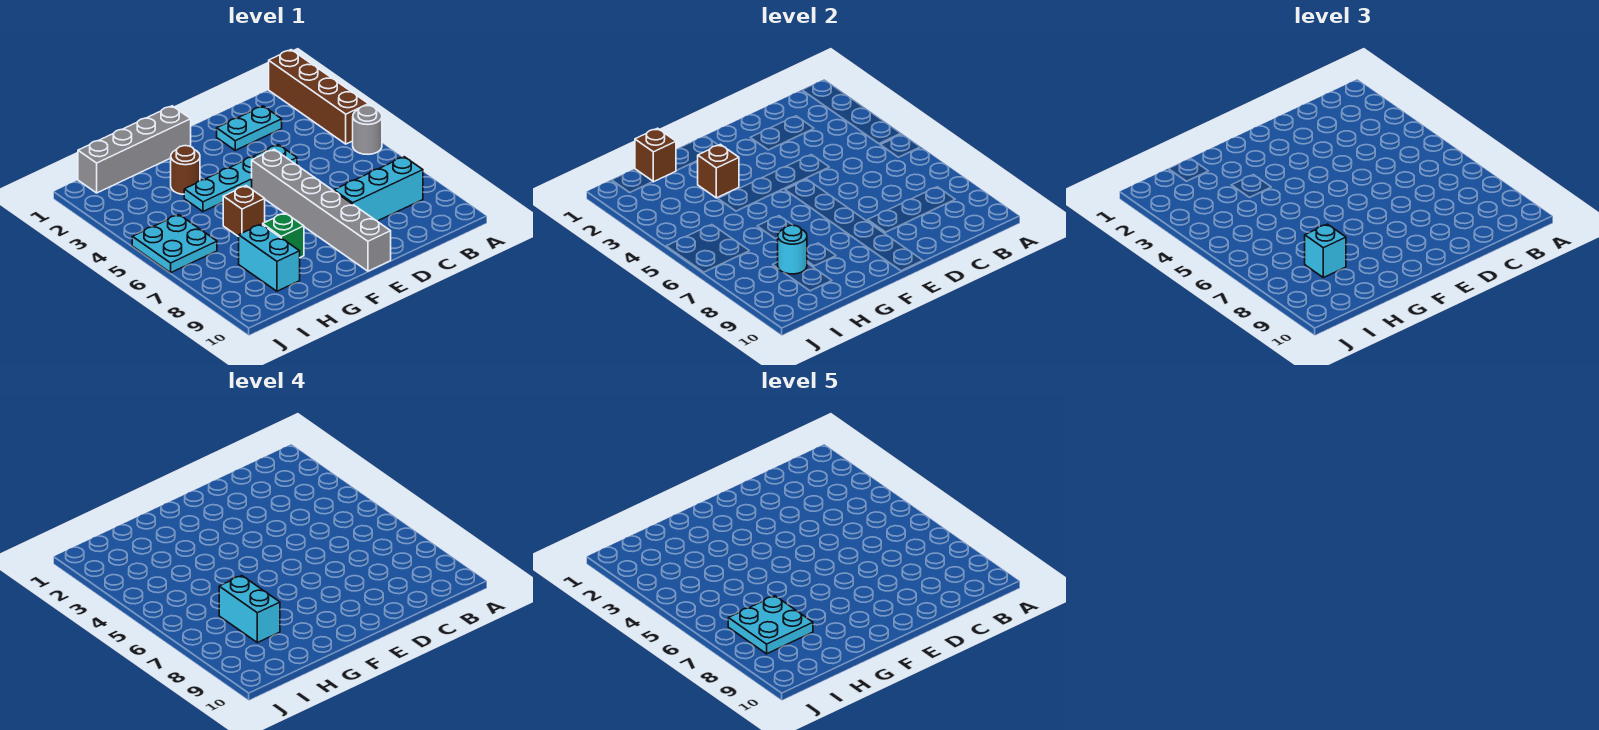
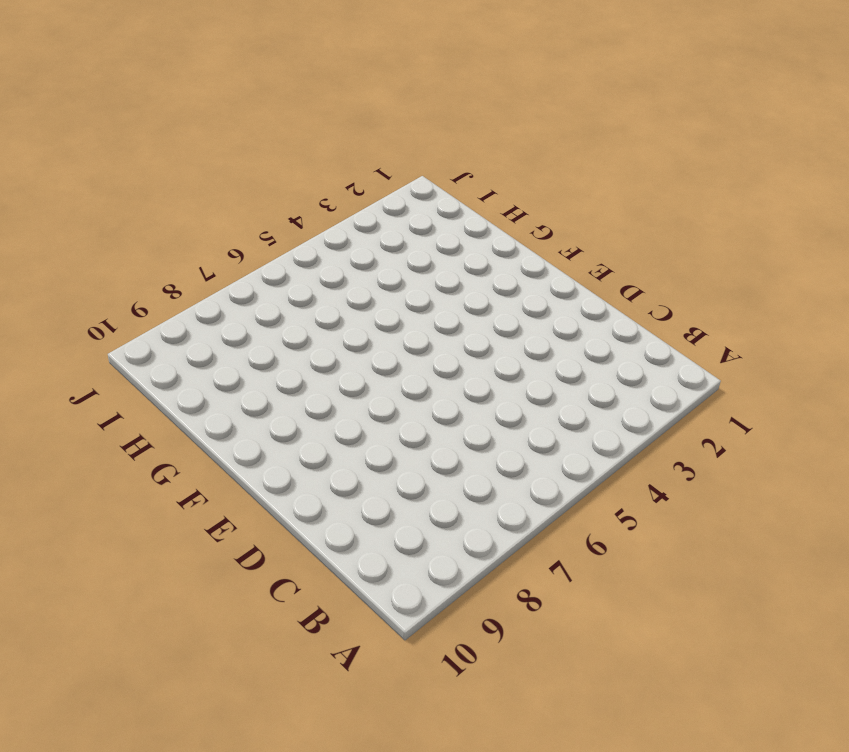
none -> brown 1x4 brick [269,50,368,144]
none -> grey 1x1 round brick [353,106,382,154]
none -> cyan 1x3 brick [334,157,423,221]

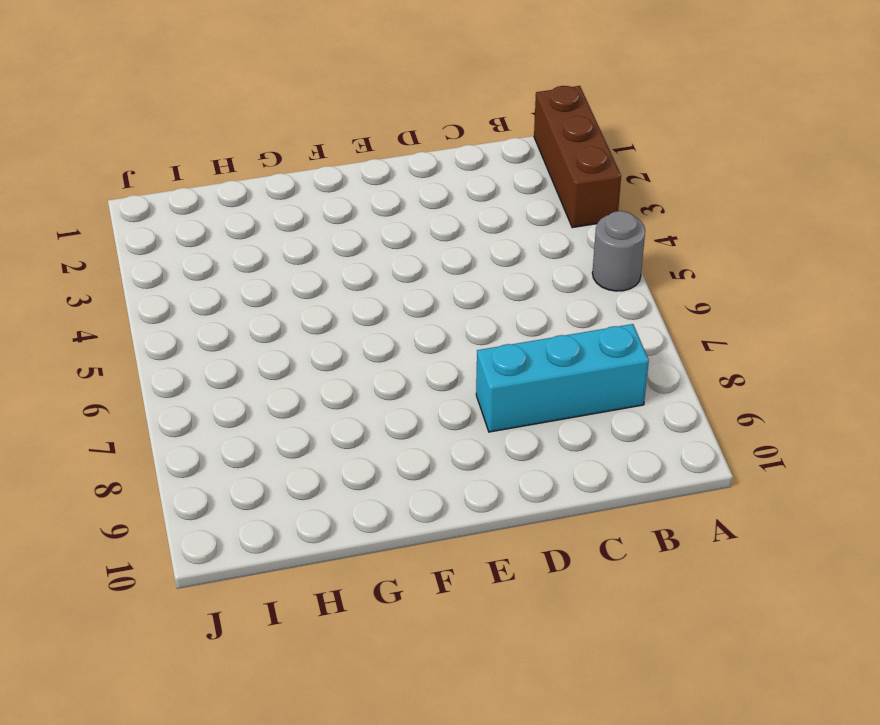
brown 1x3 brick [534,86,621,228] -> brown 1x4 brick [269,50,368,144]
none -> cyan 1x2 plate [217,106,282,150]
none -> cyan 1x4 plate [184,145,297,211]
none -> grey 1x6 brick [252,149,391,271]

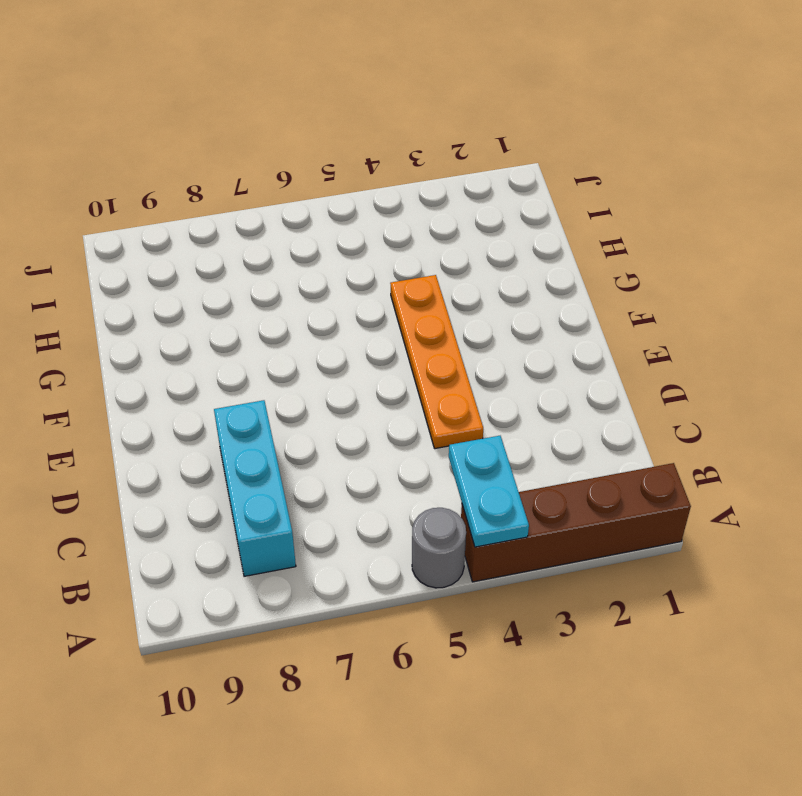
cyan 1x2 plate [449,436,529,547] -> cyan 1x2 plate moved to [217,106,282,150]
orange 1x4 plate [390,275,483,449] -> cyan 1x4 plate [184,145,297,211]
none -> grey 1x6 brick [252,149,391,271]
none -> grey 1x4 brick [78,106,191,193]
none -> brown 1x1 round brick [171,146,200,194]

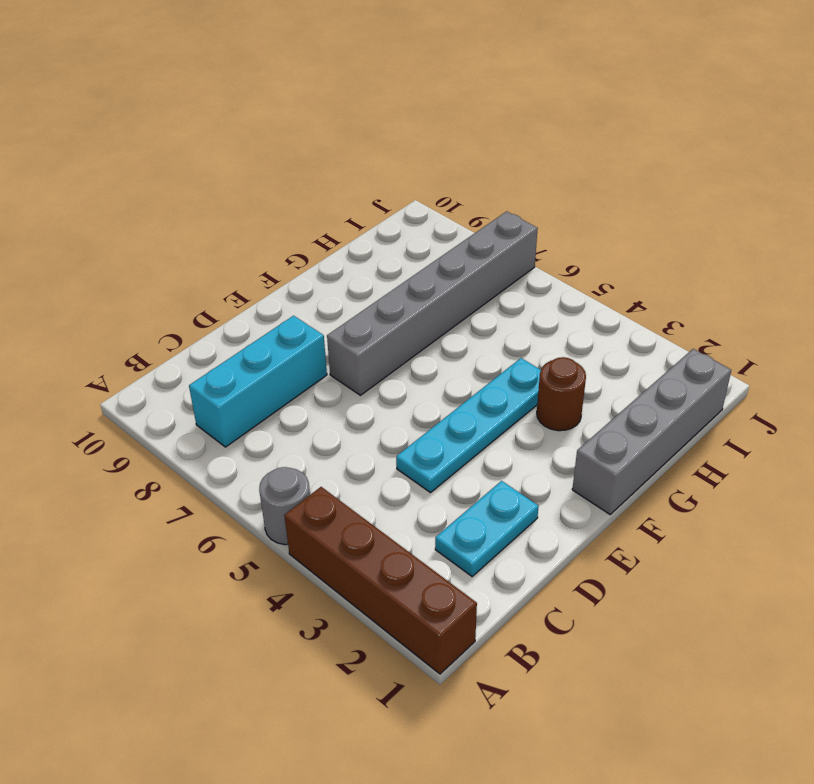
grey 1x6 brick [327,211,538,395] -> grey 1x6 brick turned to [252,149,391,271]
none -> brown 1x1 brick [223,186,265,237]
none -> green 1x1 brick [263,213,304,257]
none -> cyan 1x2 brick [239,224,300,291]

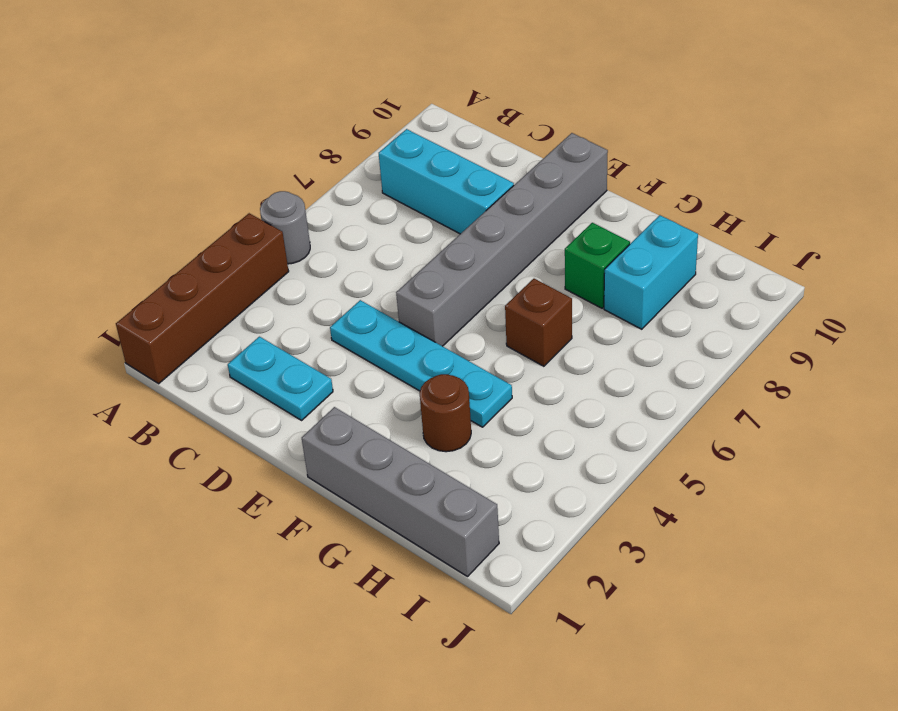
none -> cyan 2x2 plate [132,215,217,273]
none -> brown 1x1 brick [698,144,739,198]
none -> brown 1x1 brick [635,128,676,182]

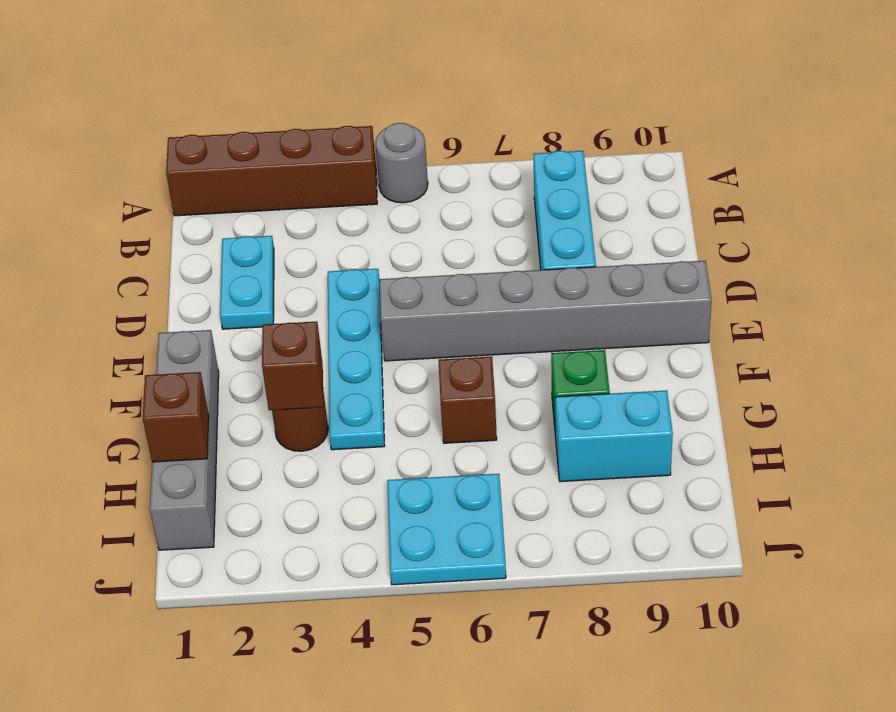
none -> cyan 1x1 round brick [777,225,807,274]
none -> cyan 1x1 brick [1305,224,1346,278]
none -> cyan 1x2 brick [219,576,280,643]

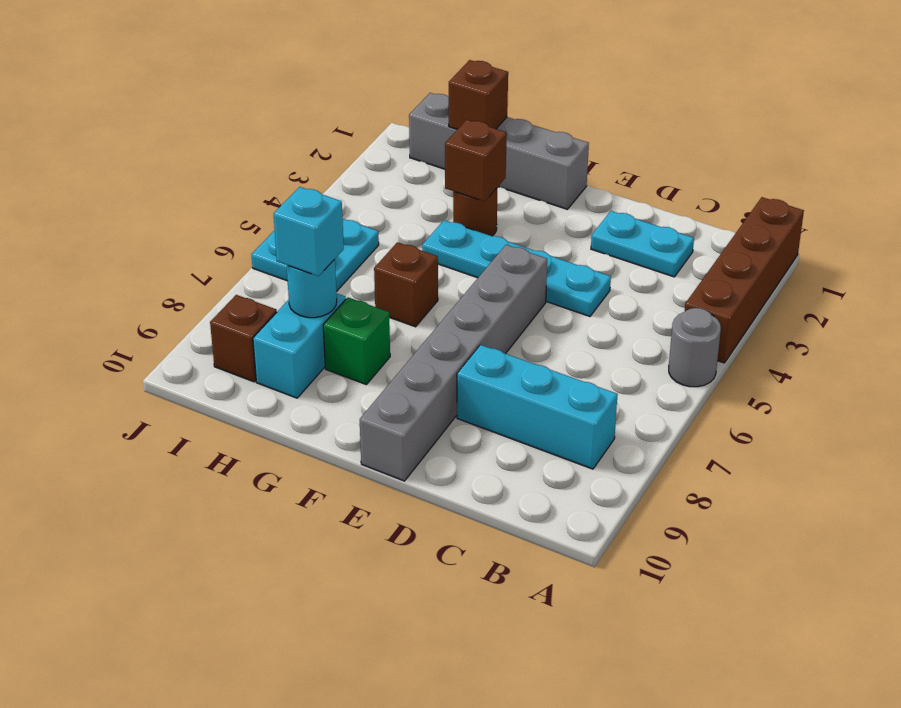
brown 1x1 brick [210,295,277,382] -> none
none -> cyan 1x2 brick [219,576,280,643]
none -> cyan 2x2 plate [728,596,813,654]

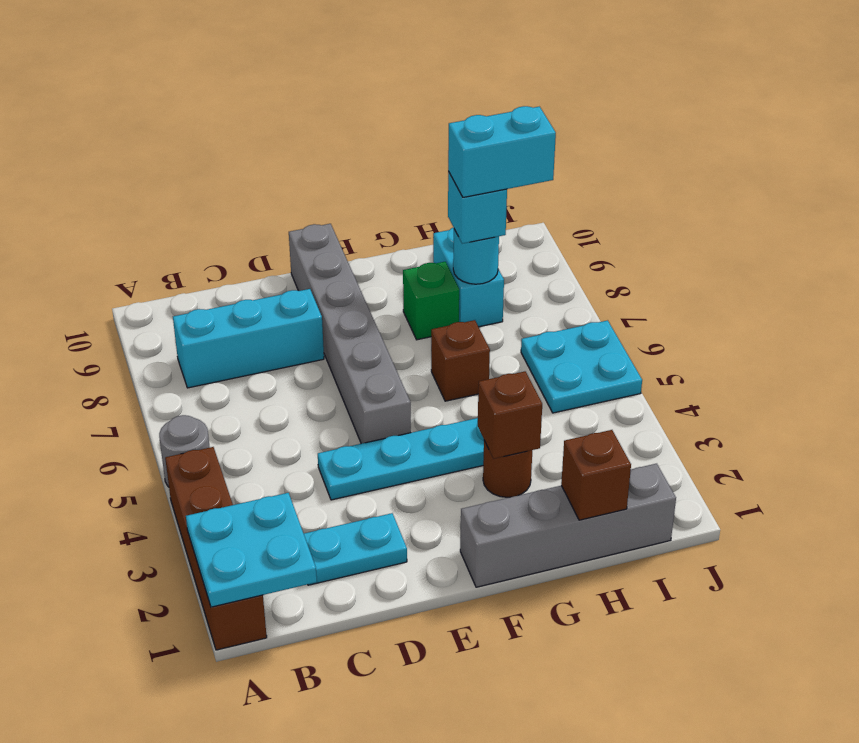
cyan 2x2 plate [186,493,317,607] -> cyan 2x2 plate moved to [728,596,813,654]
cyan 1x2 brick [448,106,556,197] -> cyan 1x2 brick turned to [219,576,280,643]

